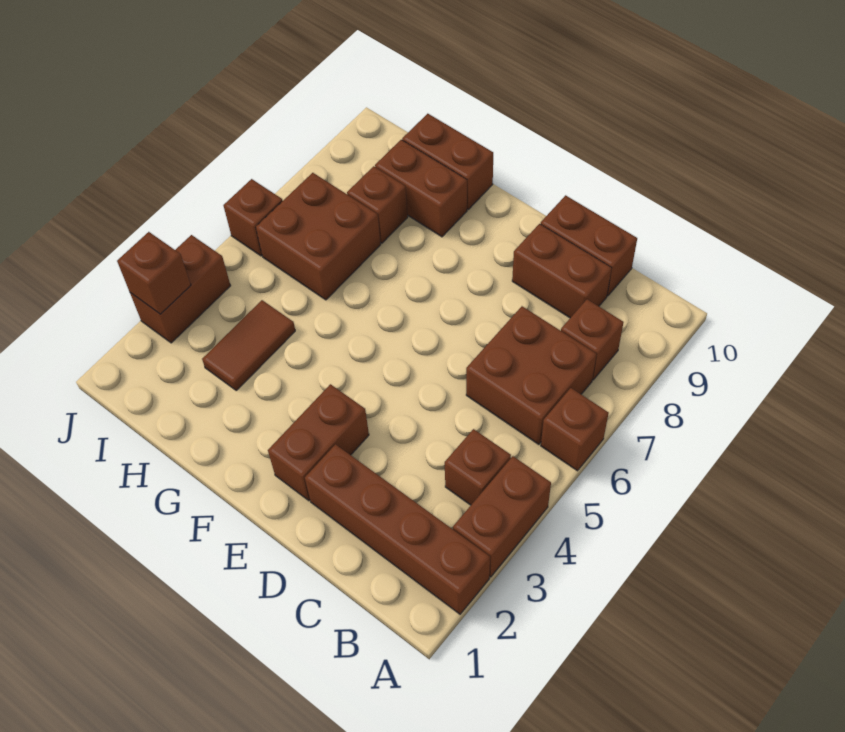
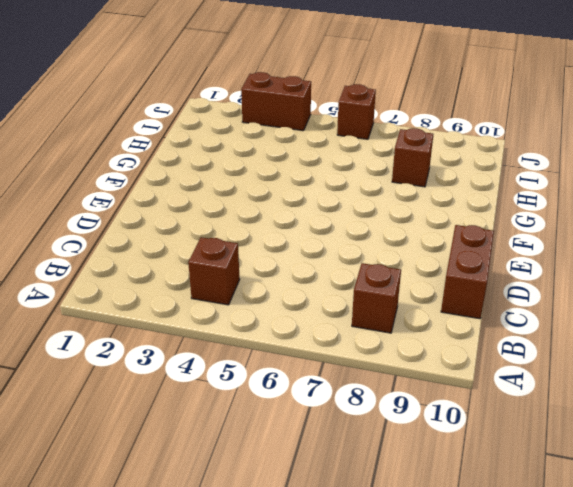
none -> brown 1x4 brick [305,444,490,614]
none -> brown 1x2 brick [453,456,551,577]
none -> brown 1x1 brick [541,388,609,471]

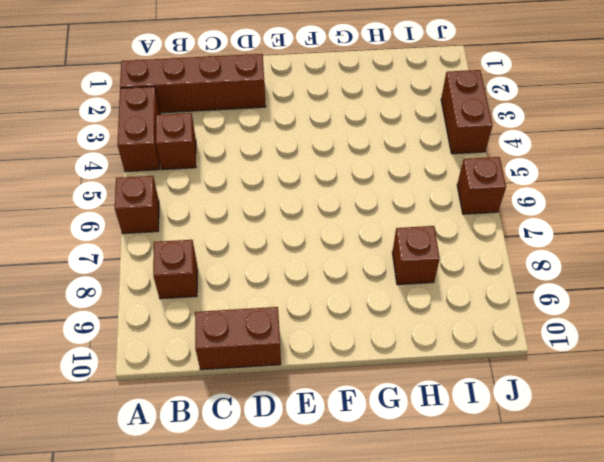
none -> brown 2x2 brick [466,306,596,444]
none -> brown 1x2 brick [512,224,611,318]
none -> brown 1x2 brick [268,384,369,501]

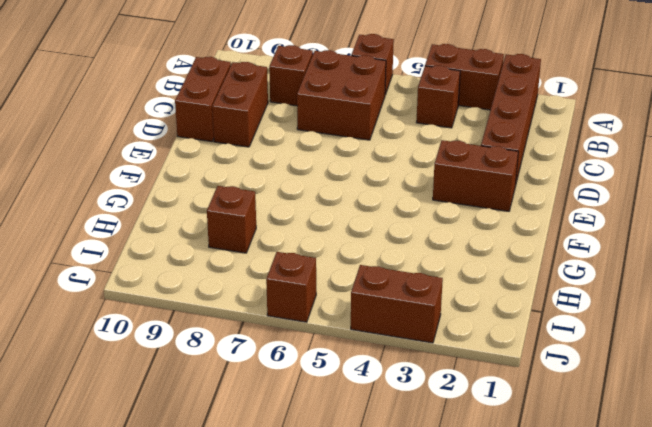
none -> brown 1x2 brick [375,140,467,237]
none -> brown 1x2 brick [402,114,493,209]
none -> brown 1x2 tile [202,300,295,390]

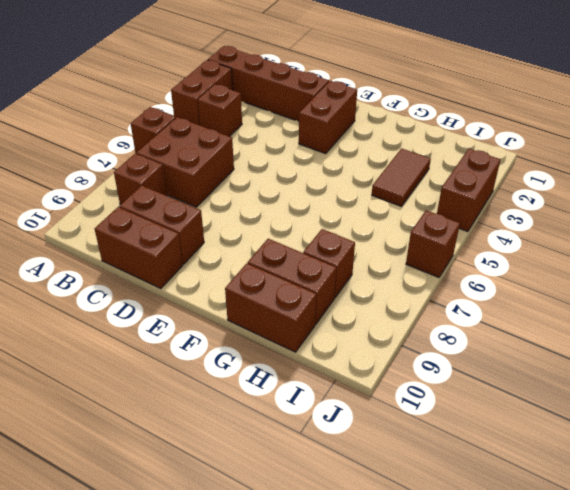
none -> brown 2x2 brick [256,173,381,300]
none -> brown 1x1 brick [117,232,191,314]

